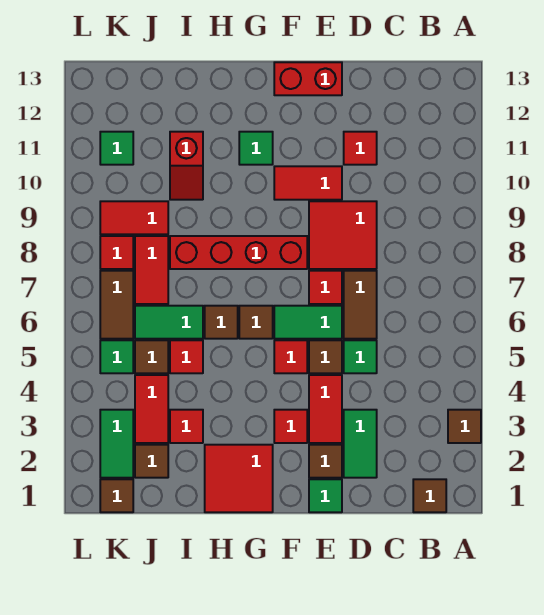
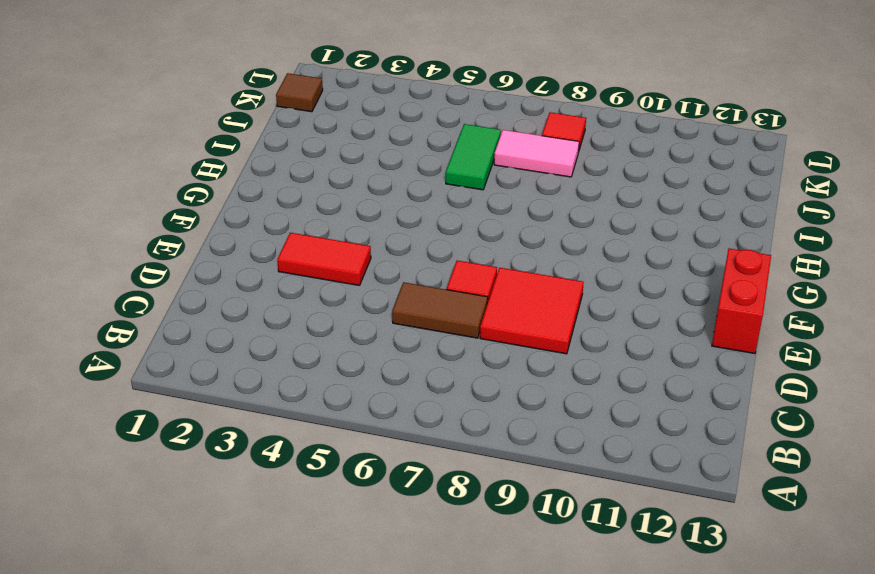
pink 1x2 tile [494,130,579,177] -> red 1x2 tile [135,236,168,304]
none -> brown 1x1 tile [448,410,481,443]
none -> brown 1x1 tile [413,479,446,512]
none -> green 1x2 tile [344,410,377,478]
none -> green 1x1 tile [344,340,377,373]

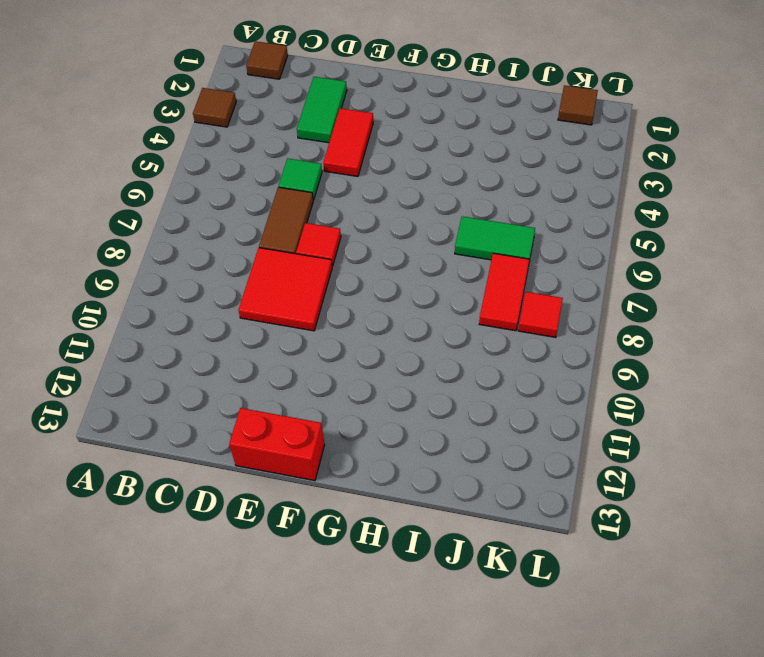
none -> red 1x1 tile [344,132,377,165]
none -> green 1x1 tile [309,479,342,512]
none -> brown 1x1 tile [309,445,342,478]
none -> brown 1x1 tile [309,340,342,373]

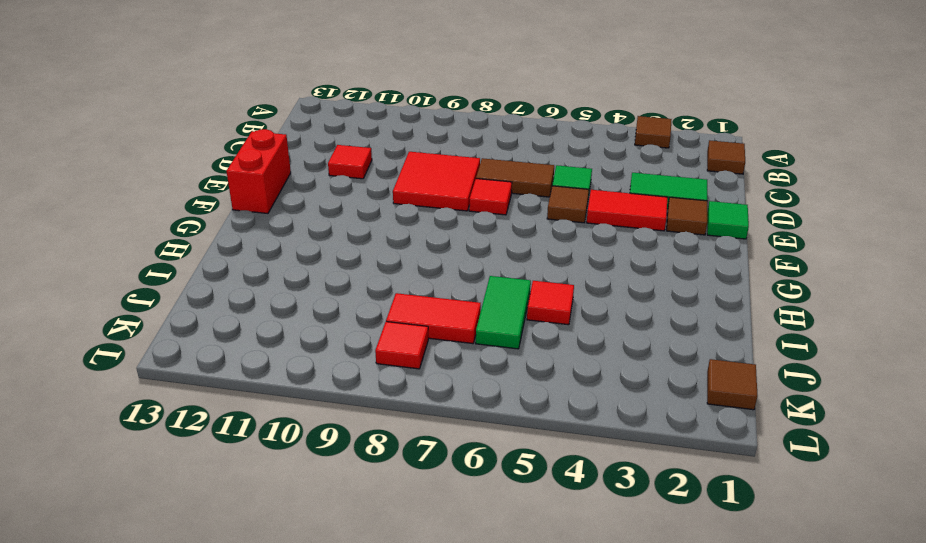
none -> green 1x2 tile [274,306,342,339]
none -> red 1x2 tile [274,166,342,200]
none -> red 1x1 tile [274,410,307,443]
none -> red 1x1 tile [274,340,307,373]

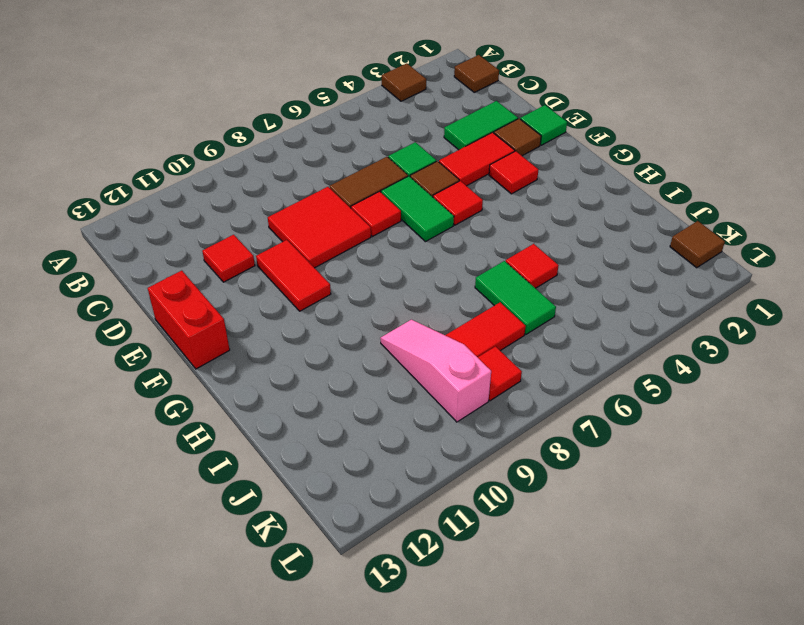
pink 1x3 slope [380,320,491,422] -> red 1x2 tile [100,201,168,234]
none -> red 1x4 brick [170,236,307,269]
none -> red 2x2 tile [205,445,273,512]
none -> brown 1x1 tile [239,306,273,339]
none -> green 1x1 tile [239,132,273,165]

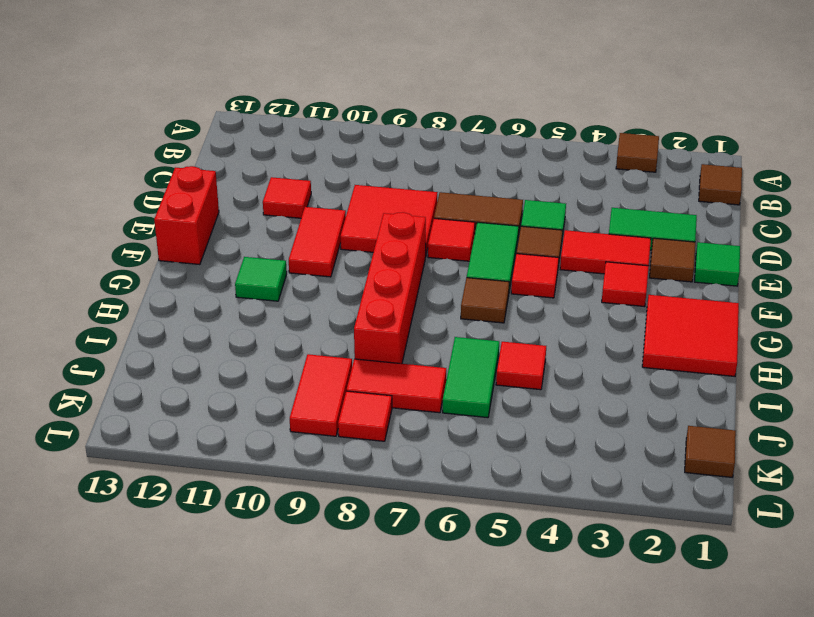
none -> brown 1x1 tile [205,306,238,339]
none -> red 1x1 tile [170,410,203,443]
none -> red 1x2 slope [170,132,203,200]
none -> brown 1x1 tile [135,445,168,478]

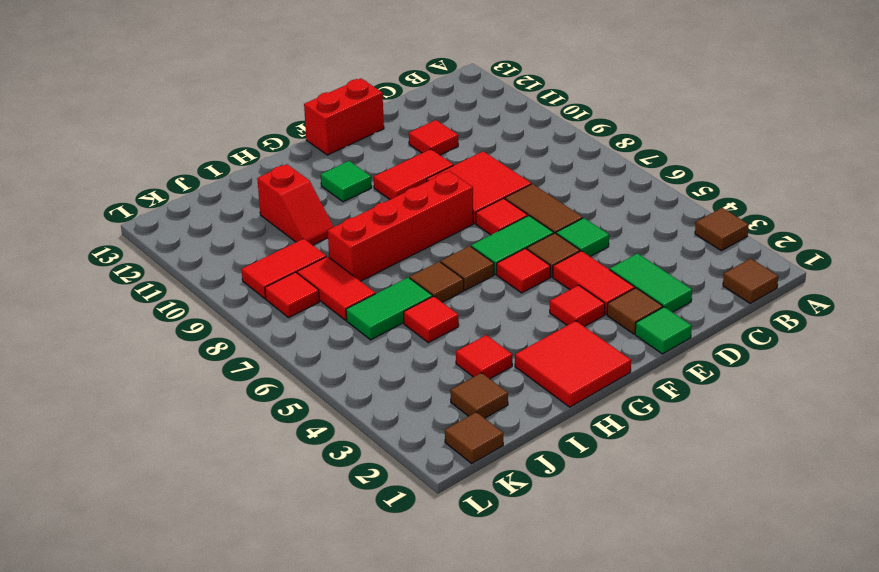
none -> red 1x2 tile [135,375,168,443]
none -> brown 1x1 tile [135,340,168,373]
none -> green 1x2 tile [100,410,133,478]
none -> green 1x1 tile [100,340,133,373]

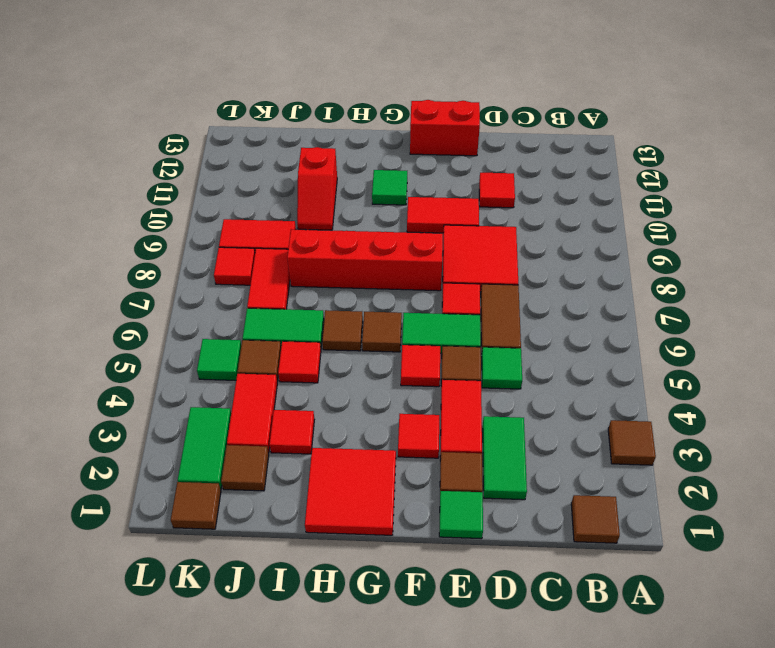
none -> brown 1x2 tile [100,271,133,339]
none -> green 1x1 tile [100,132,133,165]

